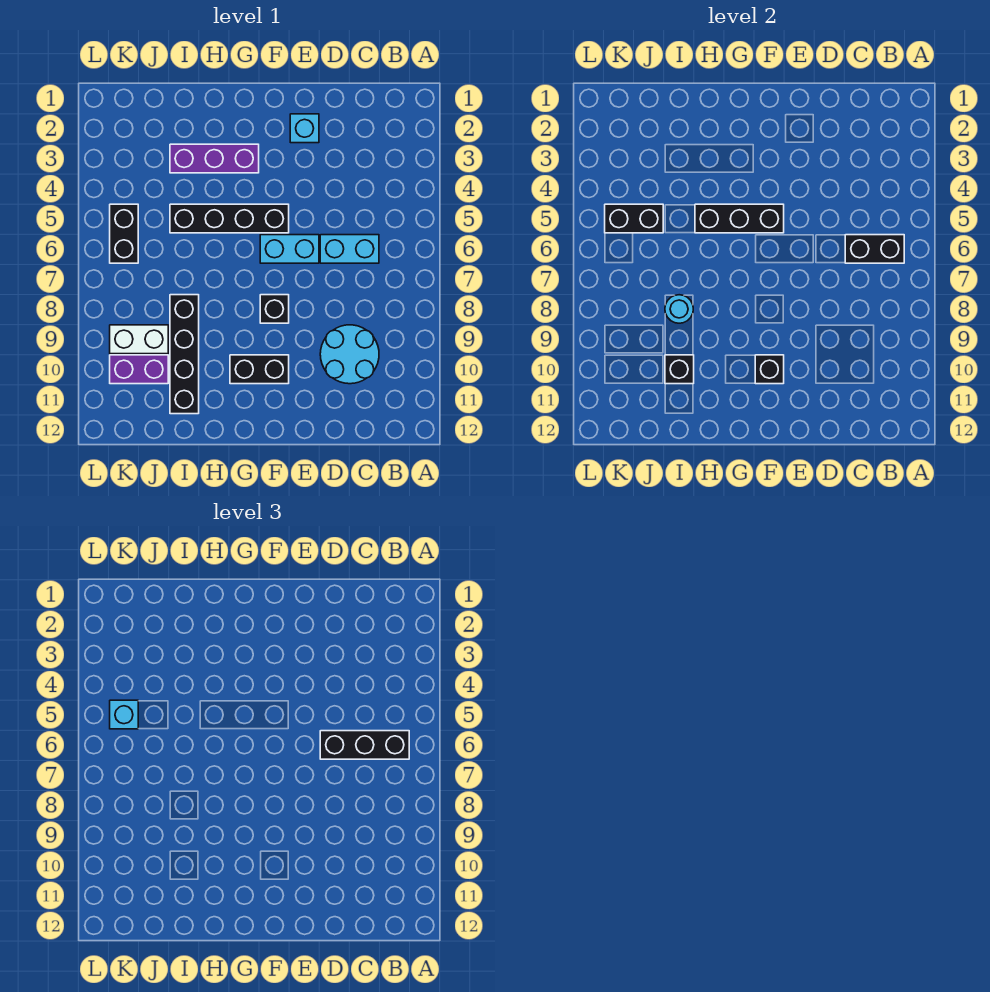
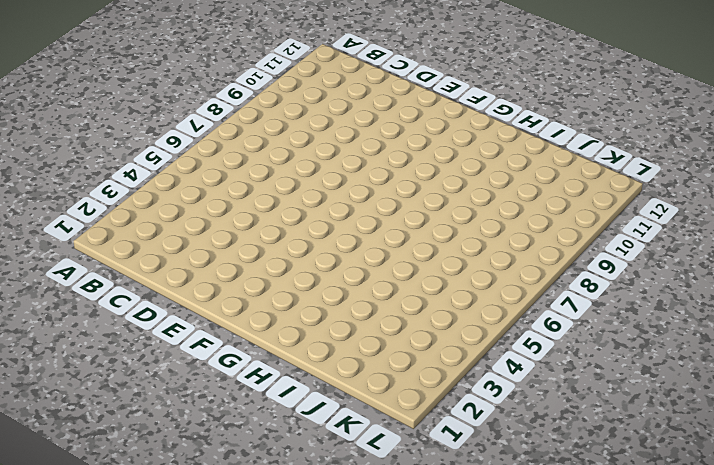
none -> cyan 1x2 brick [320,235,379,263]
none -> cyan 2x2 round brick [320,325,379,384]
none -> cyan 1x1 brick [290,114,319,143]

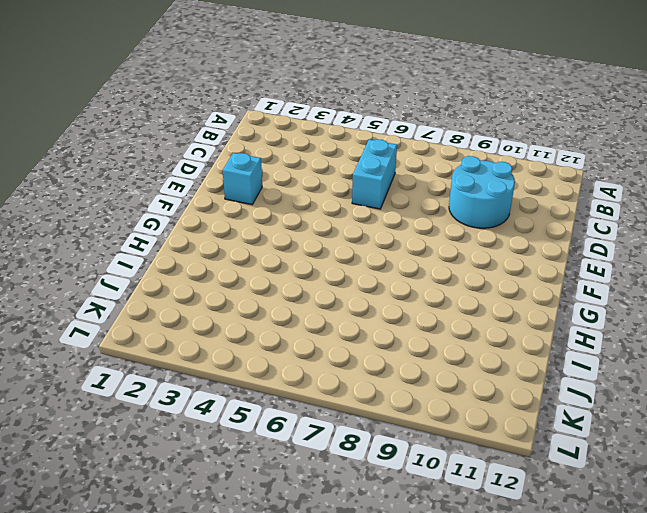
none -> cyan 1x2 brick [260,235,319,263]
none -> black 1x4 brick [170,204,289,233]
none -> black 1x1 brick [260,295,289,323]

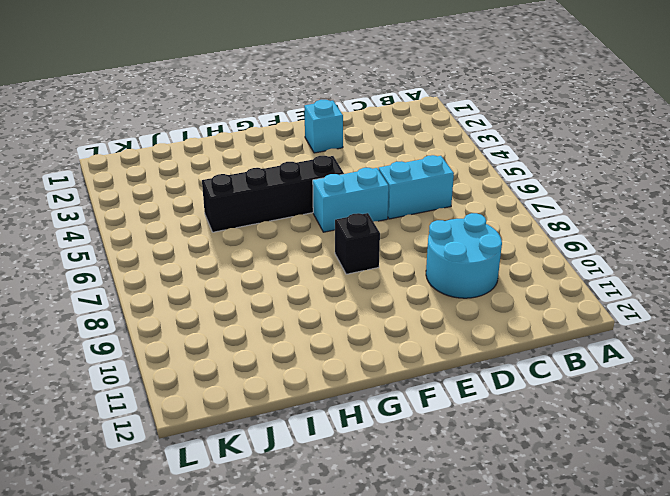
none -> black 1x2 brick [230,355,289,384]
none -> purple 1x3 brick [170,144,259,173]
none -> black 1x4 brick [170,295,199,414]

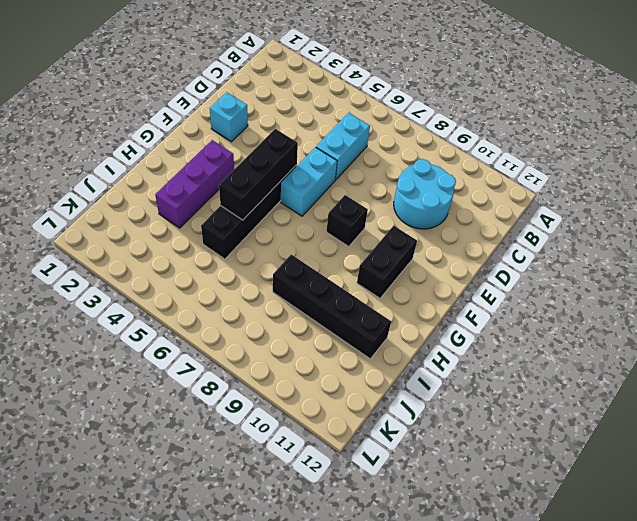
none -> white 1x2 brick [110,325,168,354]
none -> purple 1x2 brick [110,355,168,384]
none -> black 1x2 brick [110,204,138,263]

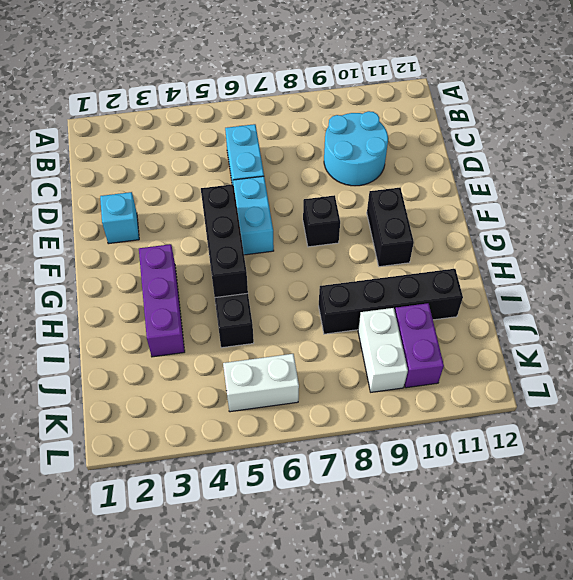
white 1x2 brick [223,354,299,412] -> black 1x2 brick [110,204,138,263]
none -> black 1x2 brick [845,235,904,263]
none -> black 1x1 brick [755,355,784,384]
none -> cyan 1x1 round brick [665,295,693,323]

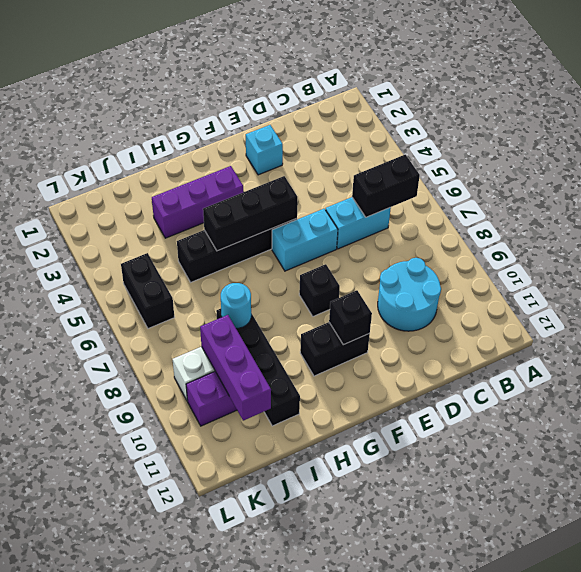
purple 1x3 brick [200,315,271,421] -> none
none -> black 1x1 brick [665,355,694,384]
none -> black 1x2 brick [605,204,663,233]
none -> black 1x3 brick [320,731,409,759]

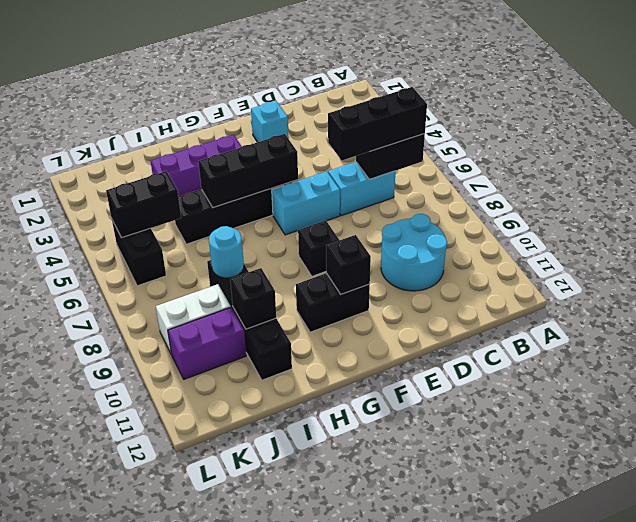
none -> cyan 1x1 brick [110,700,138,729]

